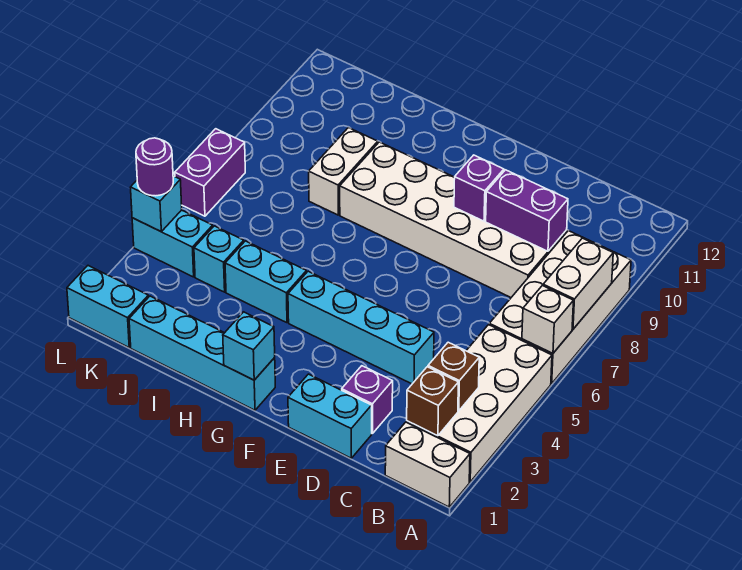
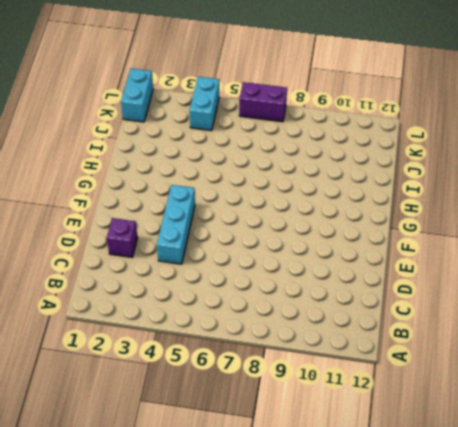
cyan 1x3 brick [157,185,195,264] -> cyan 1x4 brick [288,271,434,384]
none -> white 1x2 brick [385,422,470,507]
none -> white 2x4 brick [407,325,552,482]
none -> white 2x4 brick [489,231,631,384]

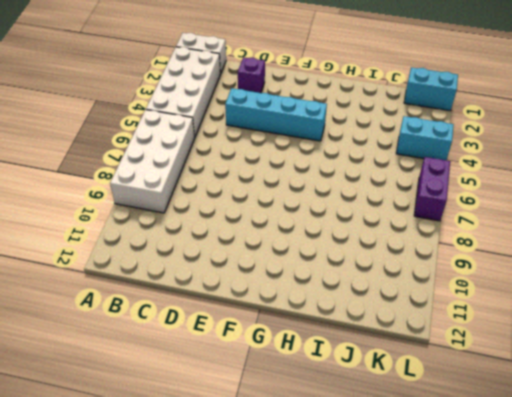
none -> white 2x6 brick [340,142,567,297]
none -> cyan 1x2 brick [288,374,372,458]
none -> cyan 1x4 brick [129,296,275,410]

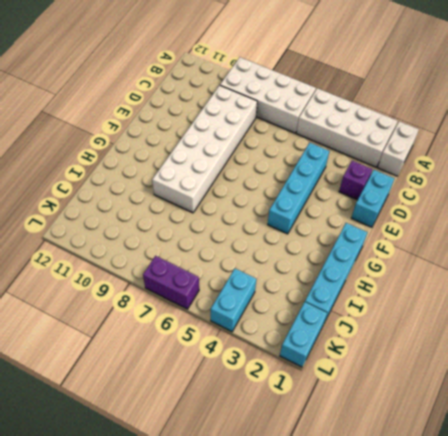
none -> cyan 1x2 brick [225,241,307,323]
none -> white 1x2 brick [309,128,378,215]
none -> cyan 1x1 brick [194,226,244,292]

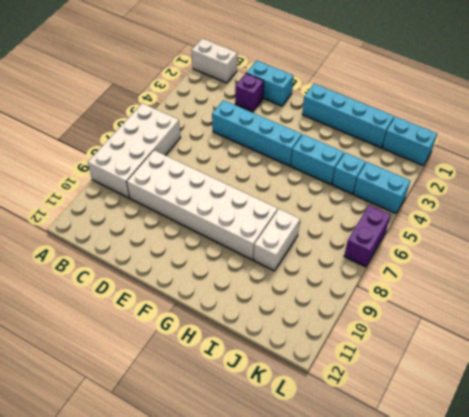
none -> white 2x4 brick [407,325,552,482]
none -> white 1x1 brick [522,286,573,354]
none -> white 1x2 brick [543,238,613,329]

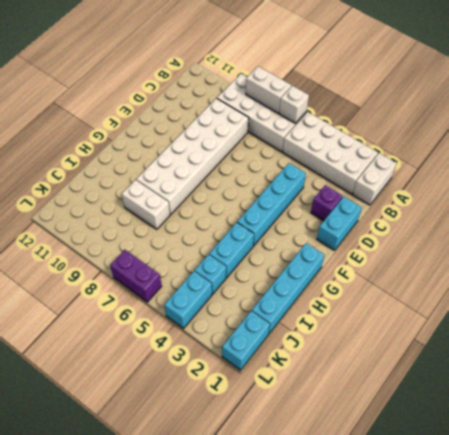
none -> brown 1x1 brick [407,367,458,436]
none -> brown 1x1 brick [428,342,479,411]
none -> purple 1x2 brick [486,170,568,251]

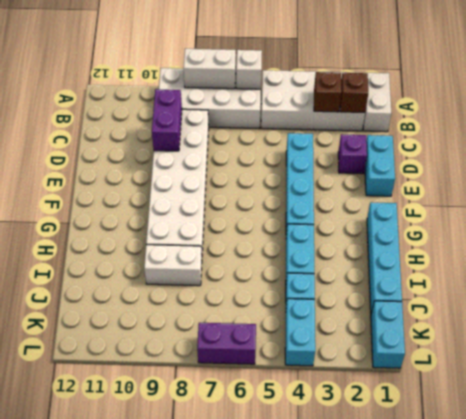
none -> purple 1x1 brick [454,155,504,221]
none -> cyan 1x1 brick [223,312,275,380]
none -> cyan 1x1 brick [131,176,182,231]

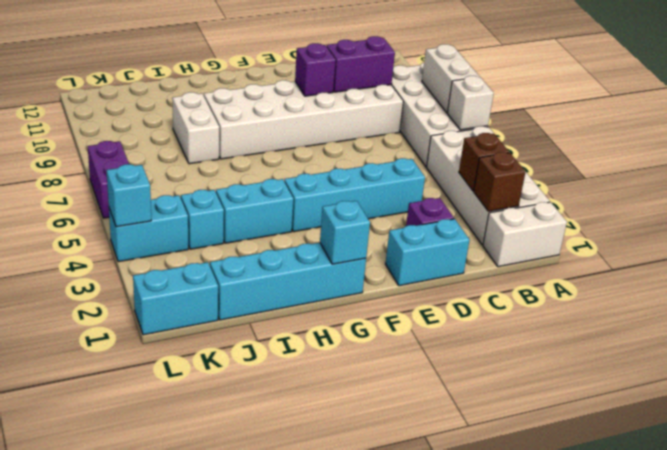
none -> purple 1x1 round brick [136,138,173,196]

